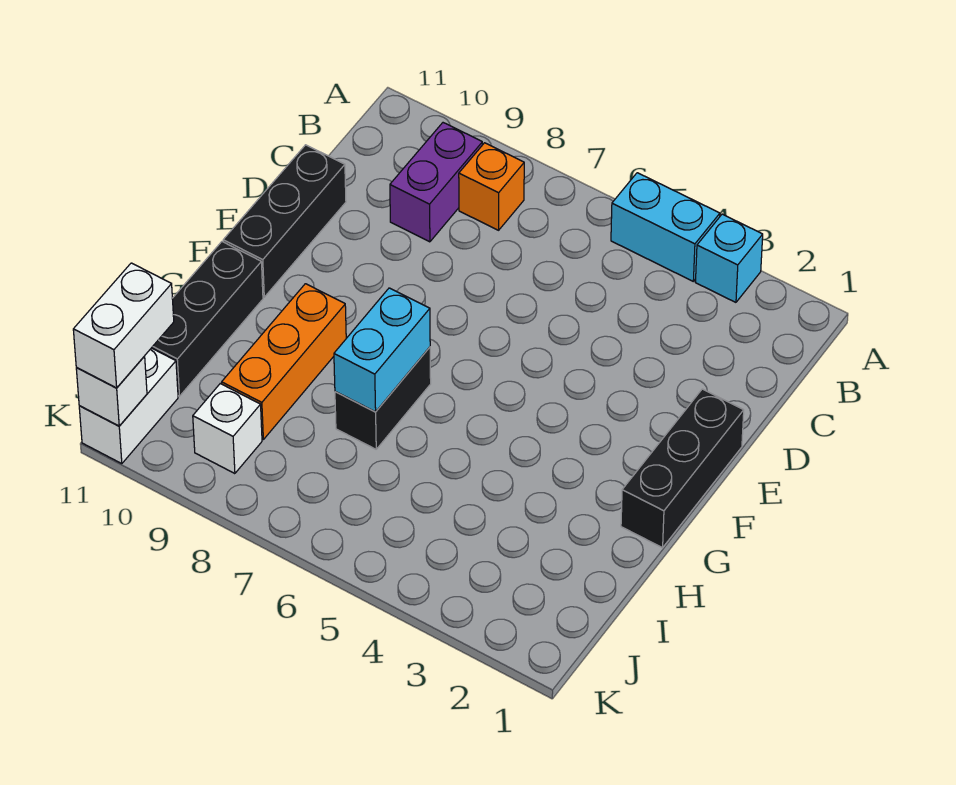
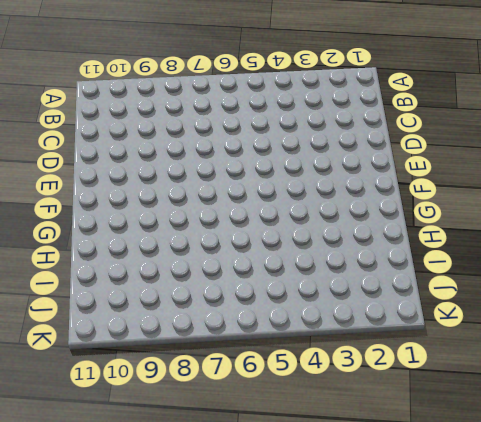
none -> cyan 1x1 brick [695,214,763,302]
none -> cyan 1x2 brick [611,173,720,281]
none -> orange 1x1 brick [459,143,524,230]

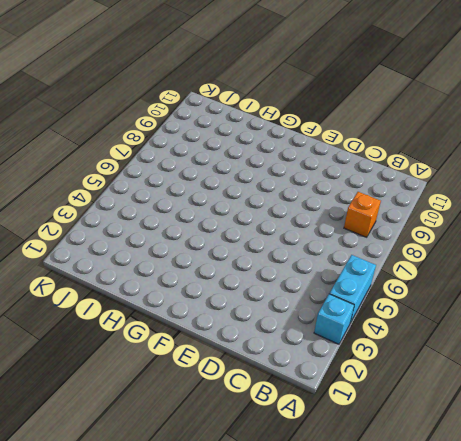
none -> purple 1x2 brick [390,123,482,242]
none -> black 1x3 brick [223,145,346,297]
none -> black 1x3 brick [621,389,744,548]

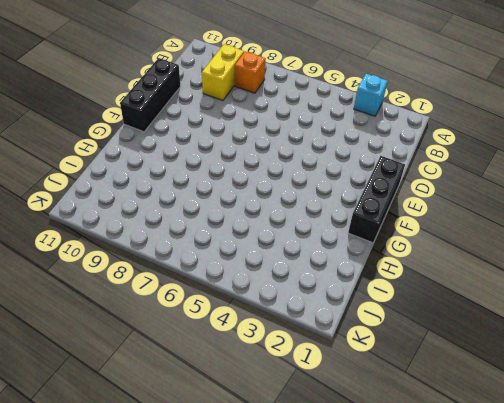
yellow 1x2 brick [202,44,244,101] -> purple 1x2 brick [390,123,482,242]
none -> cyan 1x2 brick [611,173,720,281]
none -> black 1x2 brick [335,347,431,449]
none -> orange 1x3 brick [222,284,346,439]

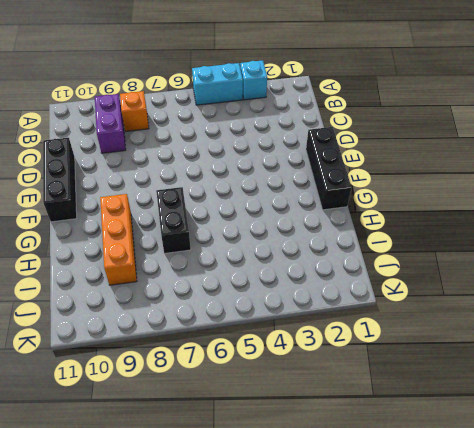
none -> black 1x3 brick [152,242,263,396]
none -> white 1x1 brick [193,384,262,474]
none -> white 1x2 brick [79,348,178,464]

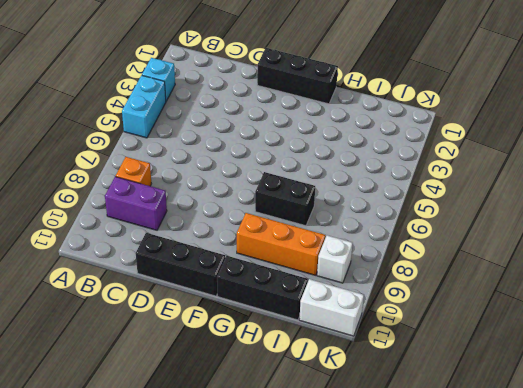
none -> cyan 1x2 brick [334,288,430,412]
none -> white 1x1 brick [76,356,147,426]
none -> white 1x2 brick [73,263,174,388]

